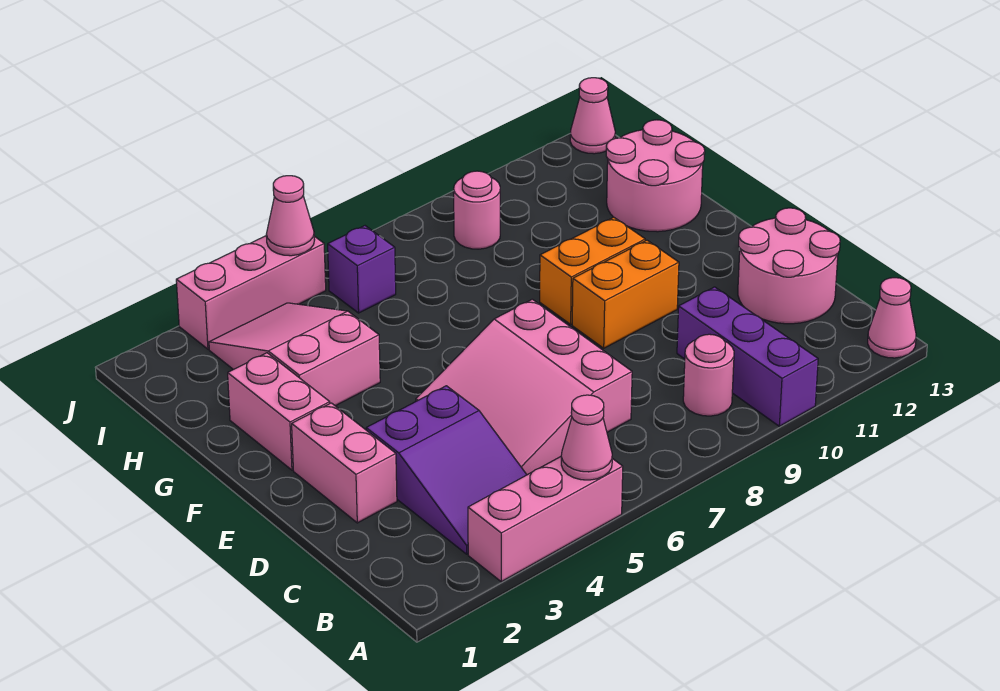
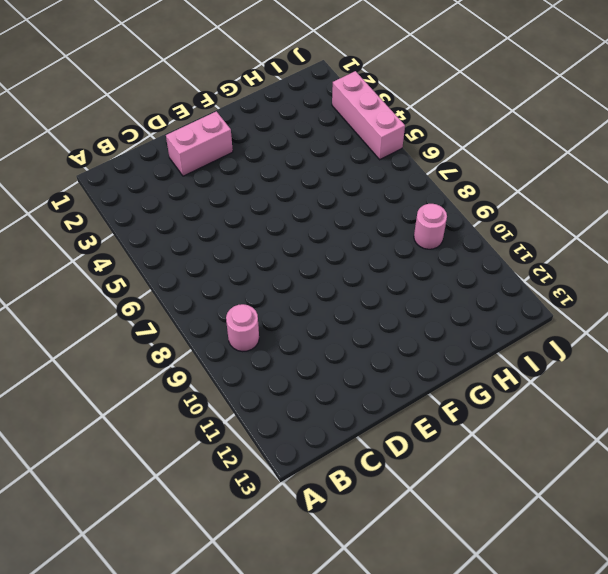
none -> pink 1x3 brick [468,457,623,582]
none -> purple 1x3 brick [677,287,818,426]
none -> pink 1x1 cone [868,278,916,358]

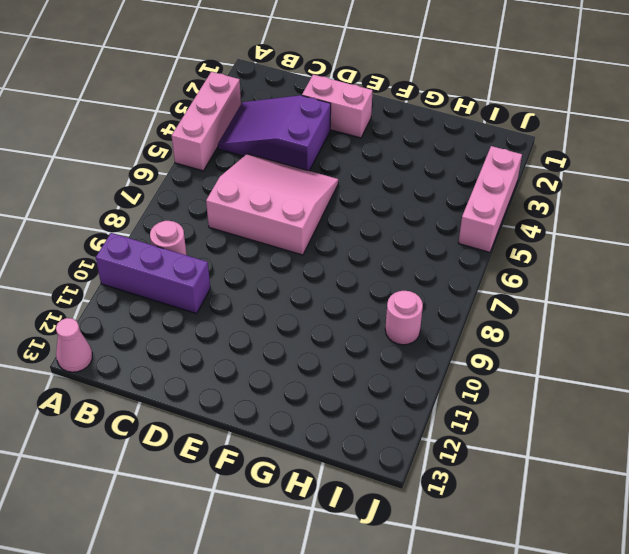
none -> pink 2x2 round brick [738,208,840,324]
none -> orange 1x2 brick [572,240,679,348]
none -> pink 1x2 brick [228,353,330,470]

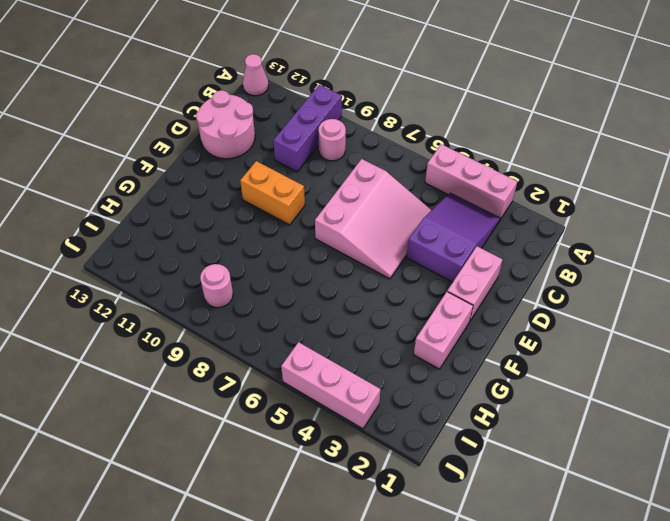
none -> orange 1x2 brick [540,217,645,324]
none -> pink 2x3 slope [209,303,380,406]
none -> pink 2x2 round brick [606,120,705,232]

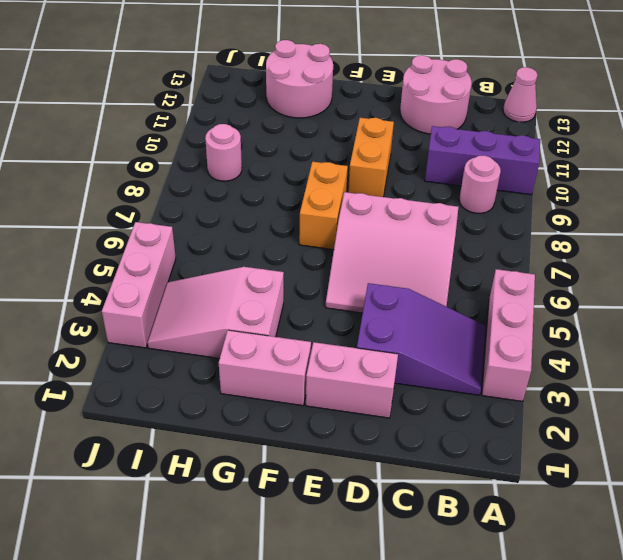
orange 1x2 brick [299,162,348,250] -> orange 1x2 brick moved to [540,217,645,324]
none -> purple 1x1 brick [328,226,396,313]
none -> pink 1x1 cone [570,78,615,154]
none -> pink 1x1 cone [561,395,612,480]

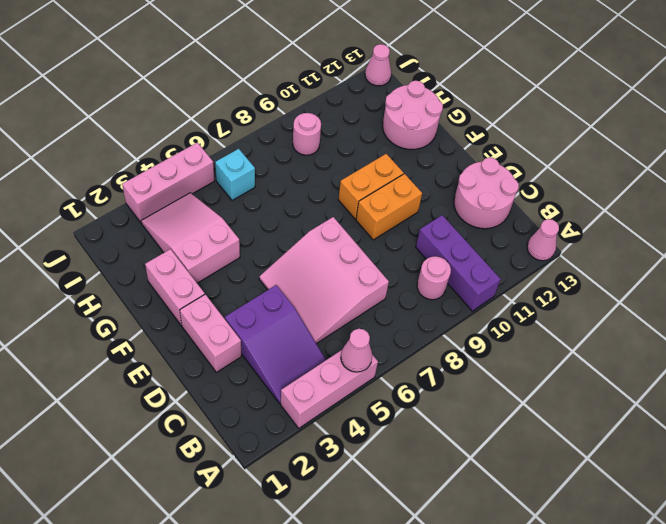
cyan 1x1 brick [215,149,255,200] -> purple 1x1 brick [328,226,396,313]
none -> pink 1x1 cone [266,176,314,256]

